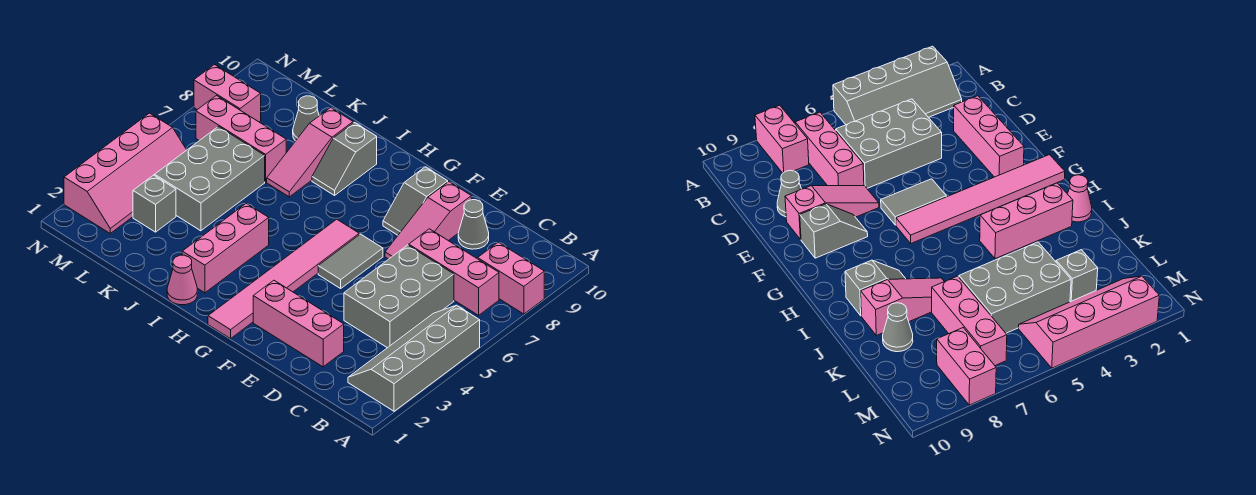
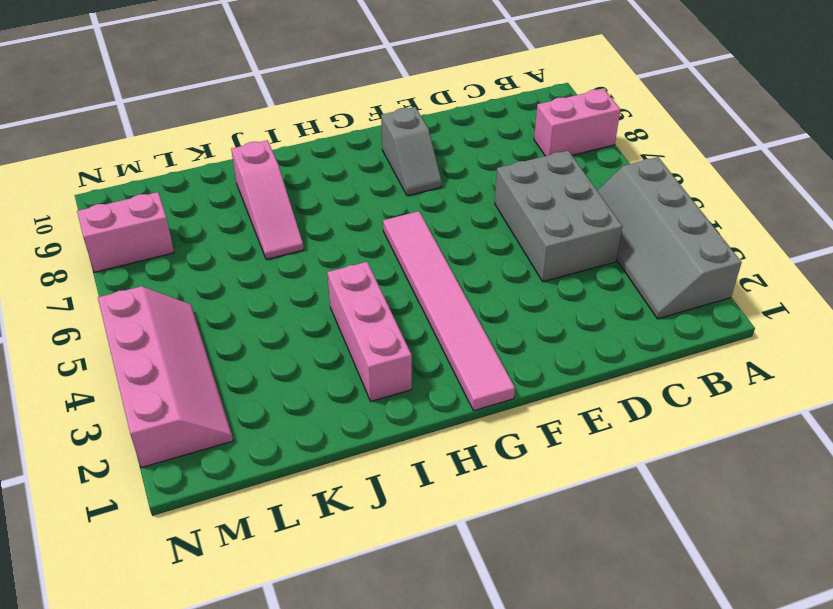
none -> pink 1x3 brick [409,229,499,315]
none -> pink 1x3 brick [253,280,344,367]
none -> grey 1x1 cone [458,200,489,249]

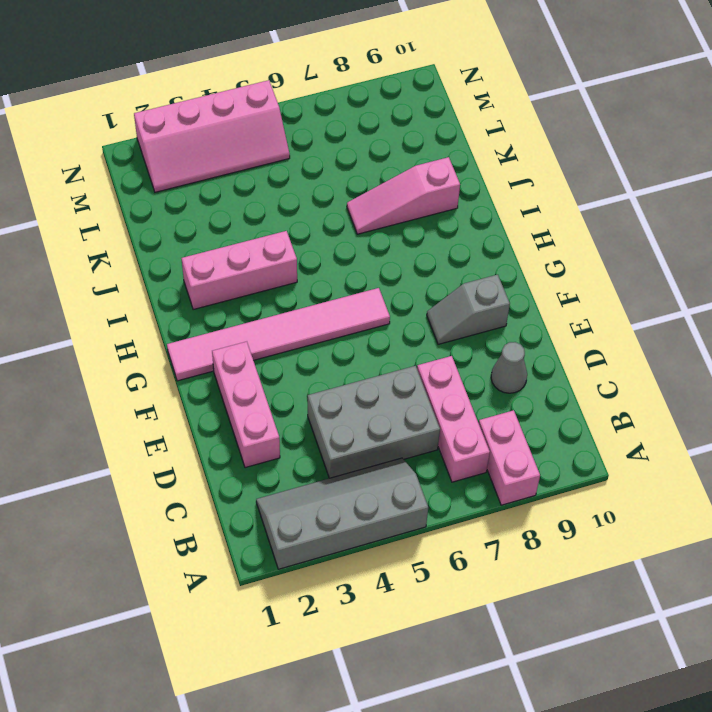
none -> pink 1x3 slope [385,182,471,259]
none -> grey 1x2 tile [318,234,383,288]
none -> pink 1x1 cone [167,255,197,305]

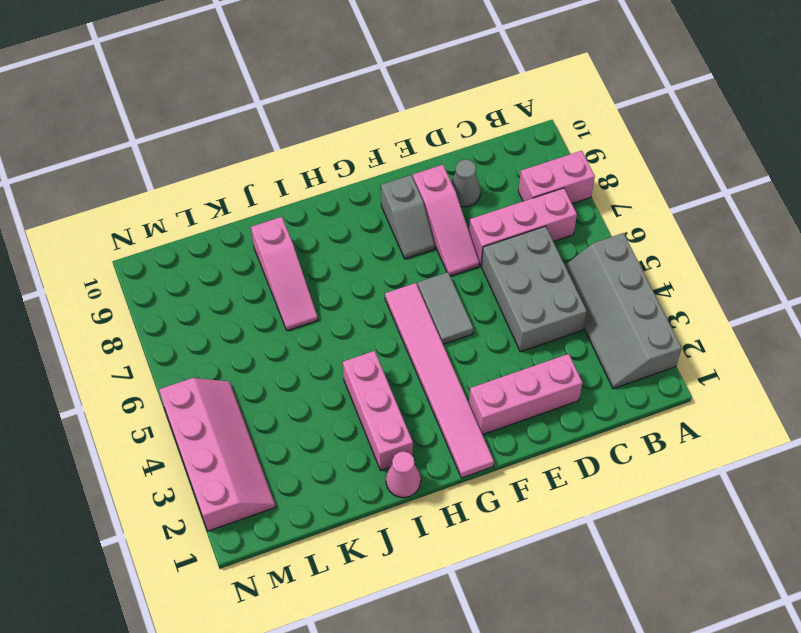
none -> grey 1x2 slope [312,122,377,195]
none -> grey 2x3 brick [155,127,265,231]
none -> pink 1x3 brick [196,96,286,182]

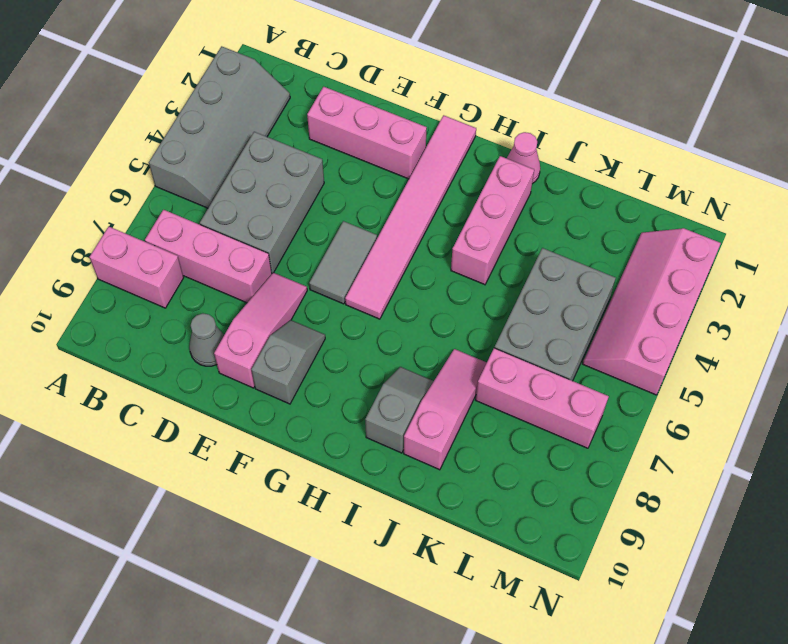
none -> grey 1x1 cone [293,96,319,141]
none -> grey 1x1 brick [133,175,176,232]
none -> pink 1x2 brick [194,65,261,122]

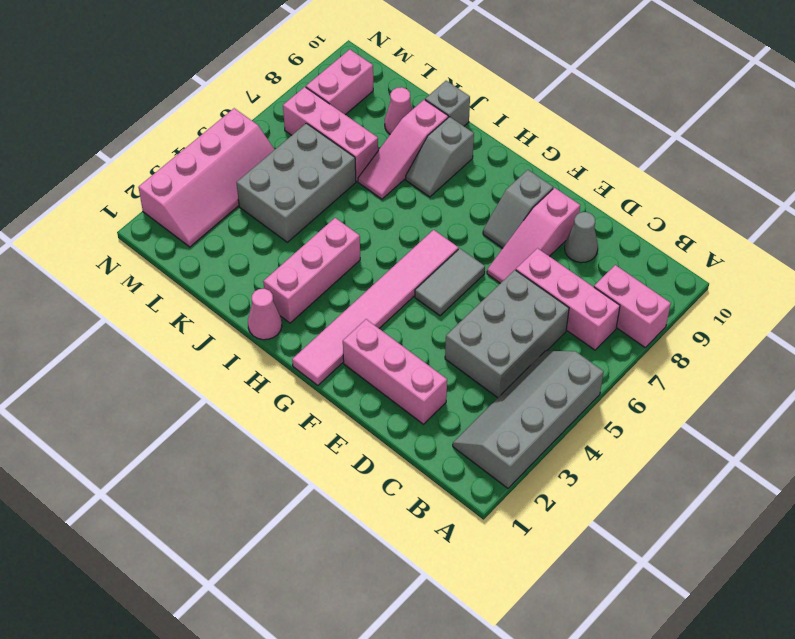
grey 1x1 brick [425,81,470,126] -> grey 1x1 brick moved to [133,175,176,232]
pink 1x1 cone [385,87,413,134] -> grey 1x1 cone [293,96,319,141]
pink 1x2 brick [306,49,373,115] -> pink 1x2 brick turned to [194,65,261,122]

